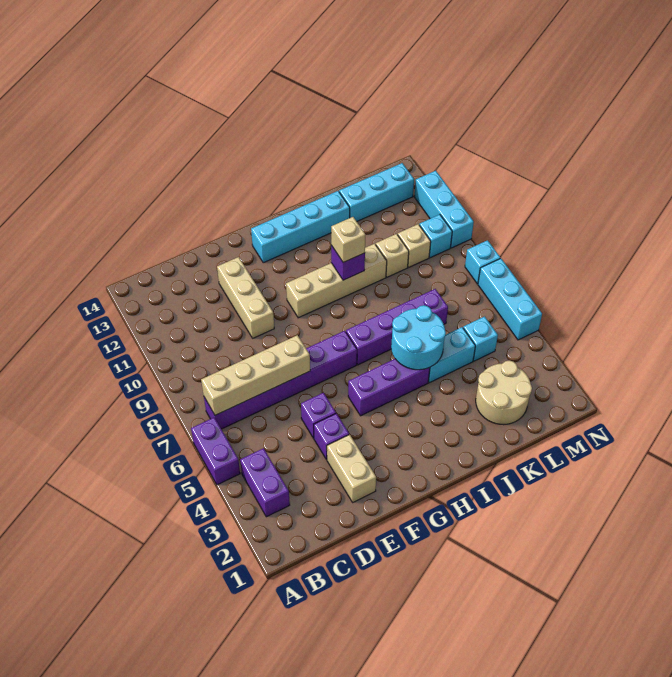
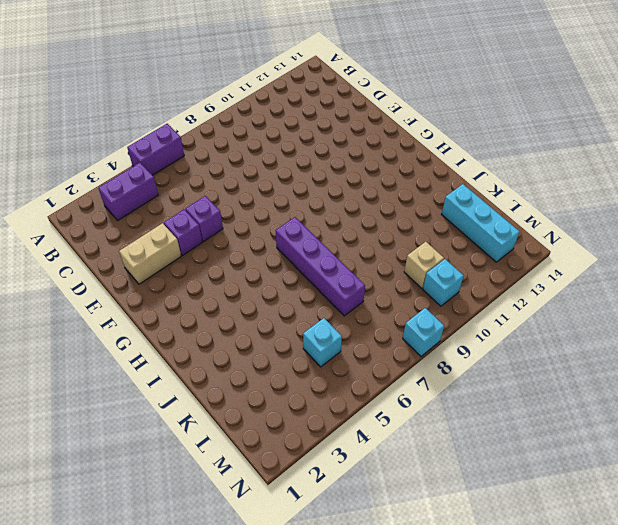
none -> purple 1x6 brick [204,331,357,429]
none -> tan 1x3 brick [217,257,274,338]
none -> purple 1x3 brick [348,359,430,416]

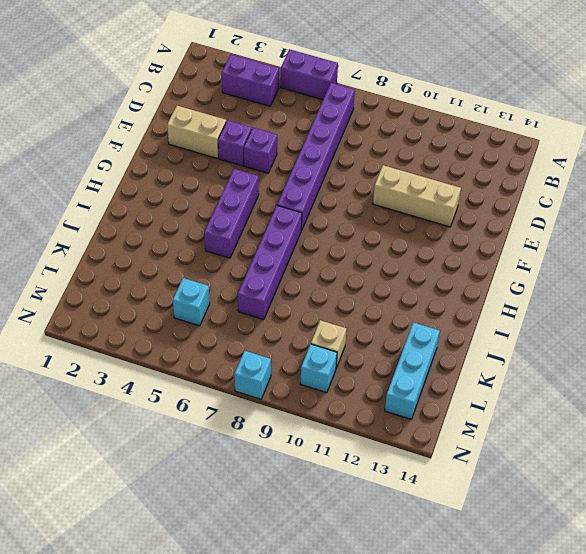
none -> tan 1x4 brick [286,244,387,318]
none -> cyan 1x4 brick [251,191,350,263]
none -> cyan 1x2 brick [428,327,475,383]

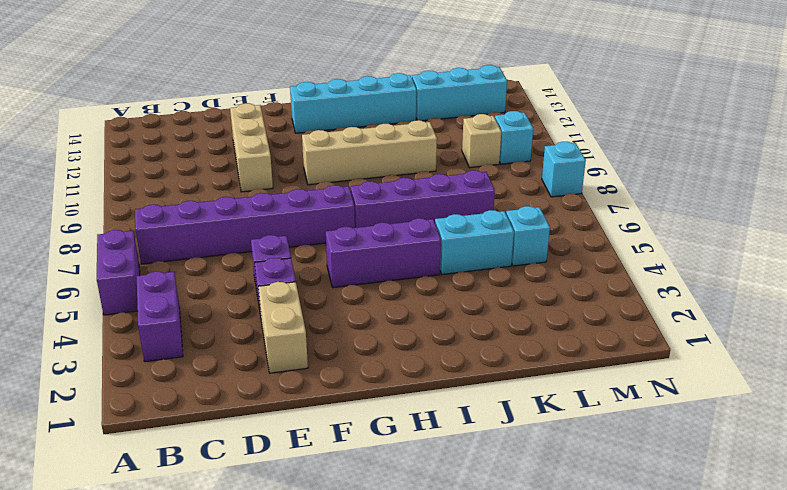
none -> tan 2x2 round brick [476,361,532,425]
none -> tan 1x1 brick [376,234,409,277]
none -> cyan 1x3 brick [478,258,542,340]

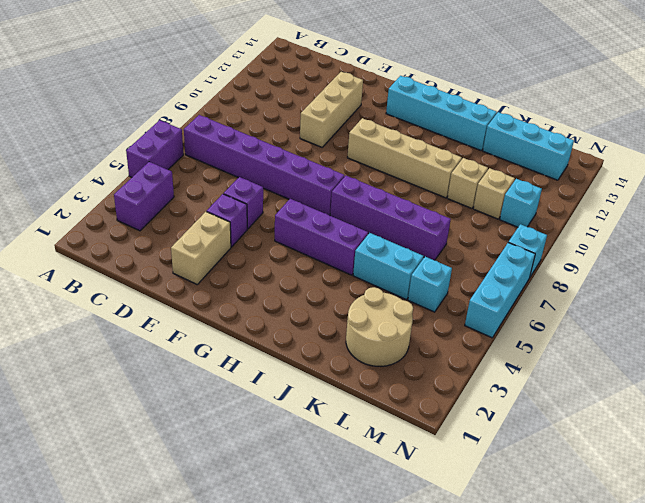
none -> cyan 1x3 brick [414,171,474,248]
none -> tan 1x4 brick [201,335,310,415]
none -> cyan 2x2 round brick [391,305,446,370]

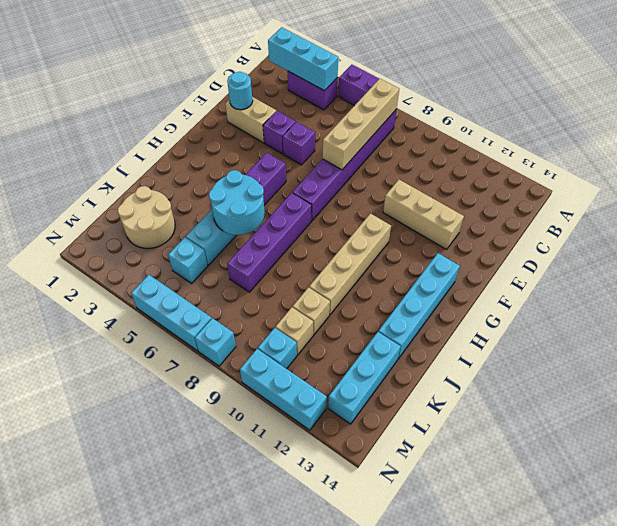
cyan 1x3 brick [268,27,338,91] -> none
cyan 1x1 round brick [227,72,253,110] -> none
none -> purple 1x1 brick [331,245,365,280]
none -> tan 1x1 brick [331,217,366,262]

